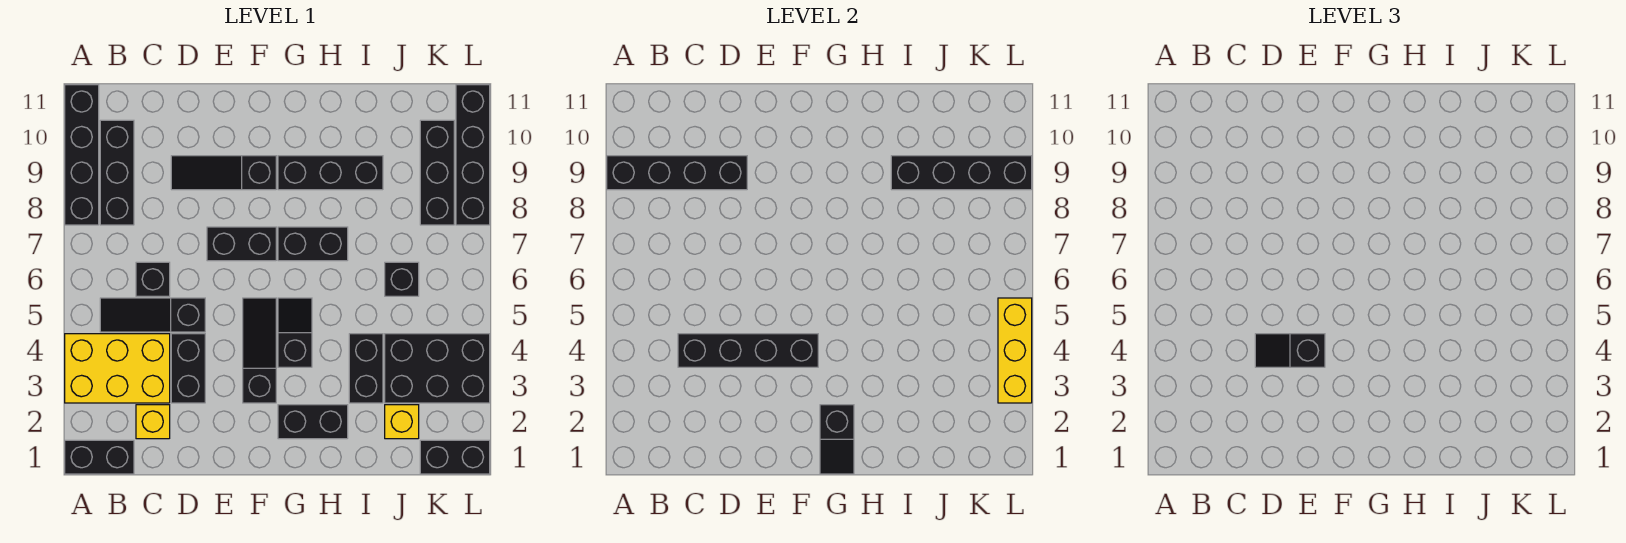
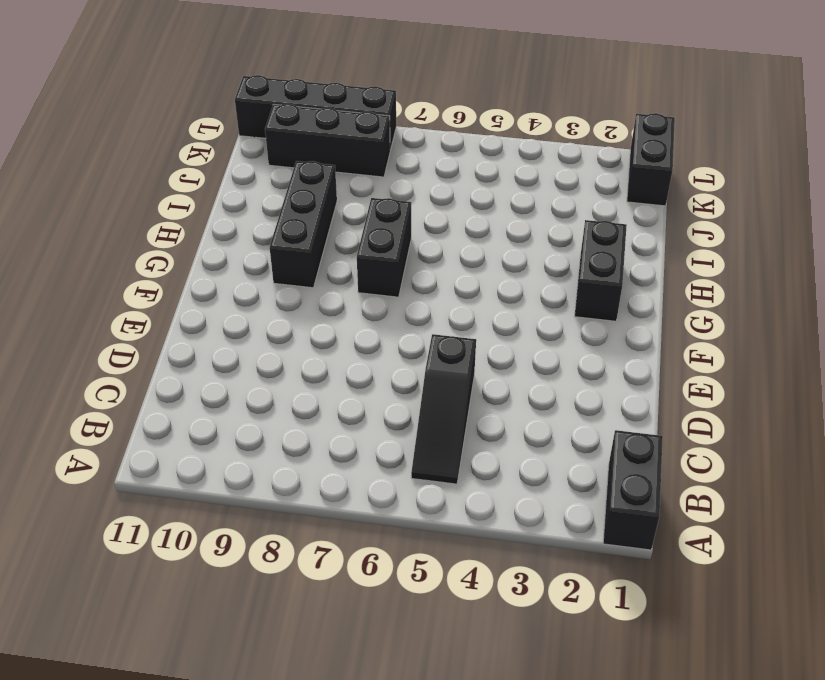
none -> yellow 2x3 brick [65,334,170,403]
none -> black 1x4 brick [65,85,99,225]
none -> black 1x3 brick [100,120,134,225]

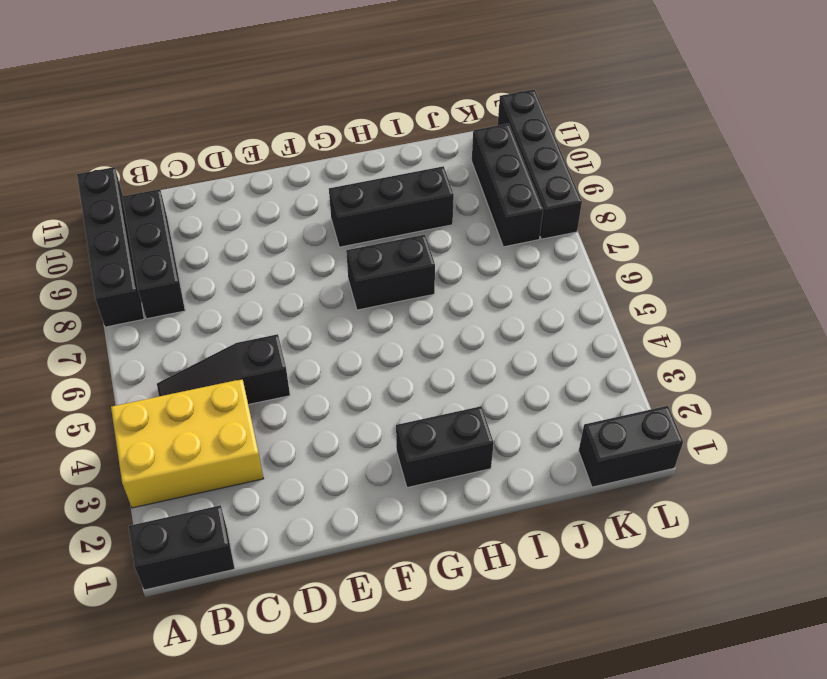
none -> yellow 1x1 brick [136,405,170,439]
none -> black 1x1 brick [136,262,170,296]
none -> black 1x2 brick [171,334,205,403]

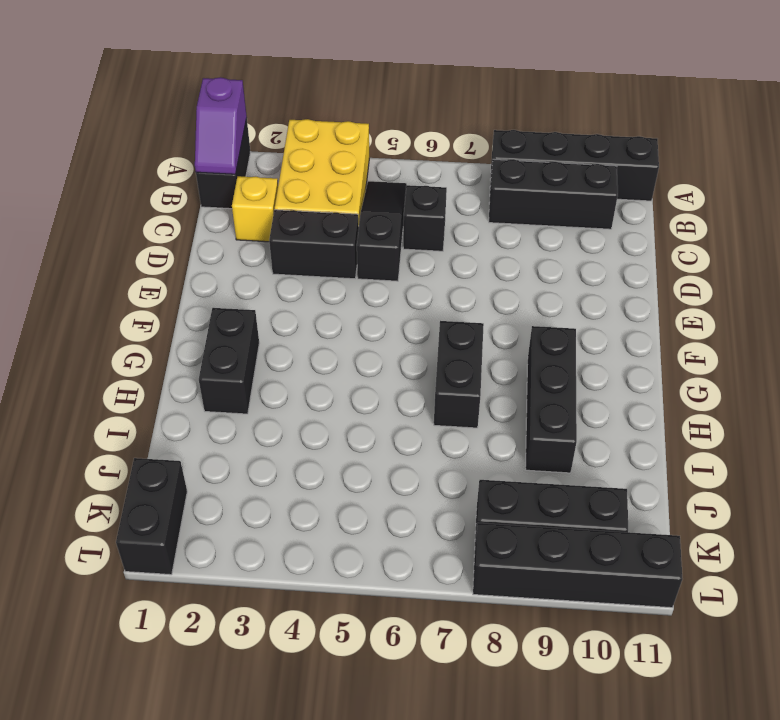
purple 1x2 slope [195,77,247,174] -> none
none -> black 1x3 slope [171,156,276,190]
none -> black 1x2 brick [207,227,276,261]
none -> black 1x3 slope [243,298,276,403]

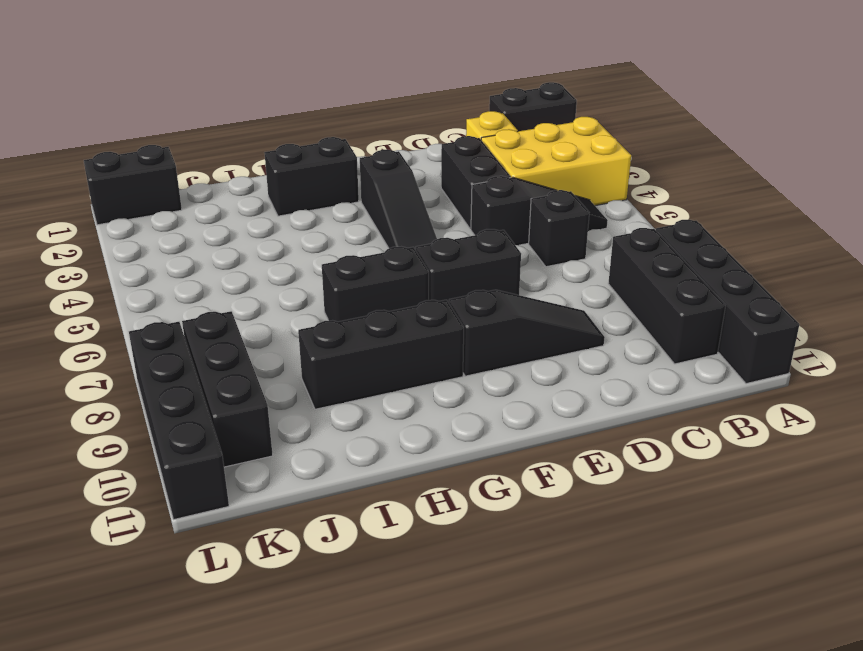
none -> black 1x2 slope [278,298,312,367]
none -> black 1x2 brick [349,334,383,403]
none -> yellow 1x1 brick [385,405,419,439]

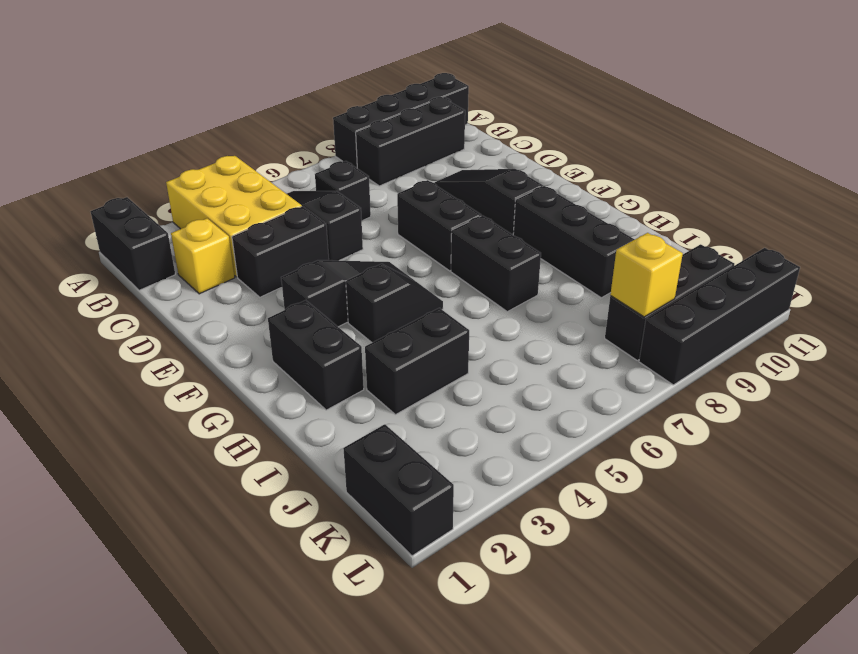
yellow 1x1 brick [610,233,683,317] -> yellow 1x1 brick moved to [385,405,419,439]
none -> black 2x3 brick [385,334,490,403]
none -> black 1x1 brick [385,262,419,296]
none -> black 1x4 brick [607,156,747,190]

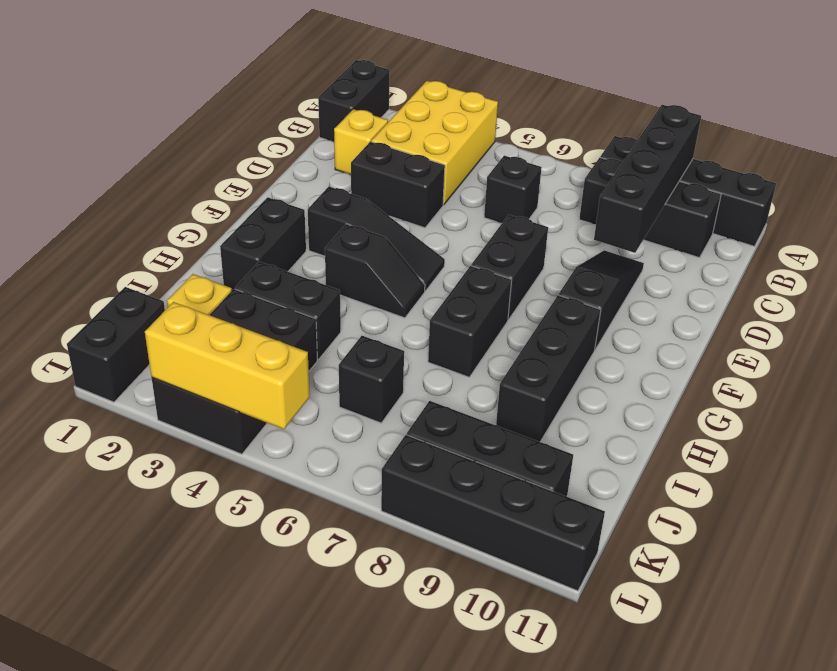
none -> black 1x3 slope [100,298,205,332]
none -> black 1x4 brick [678,334,818,367]
none -> black 1x2 slope [820,405,854,474]

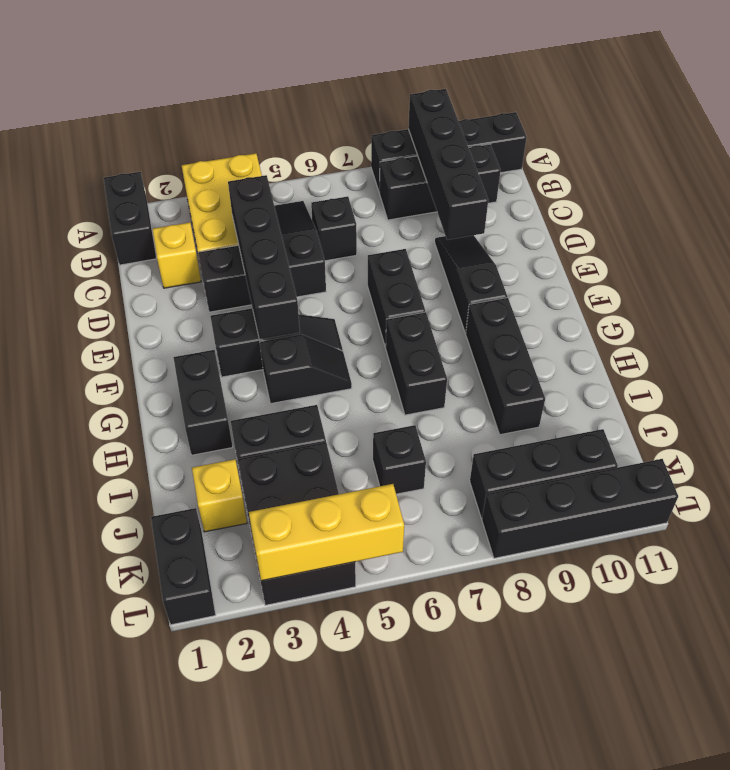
none -> black 1x2 slope [820,405,854,474]
none -> black 1x4 brick [891,156,1032,190]
none -> black 1x2 slope [1255,334,1325,367]

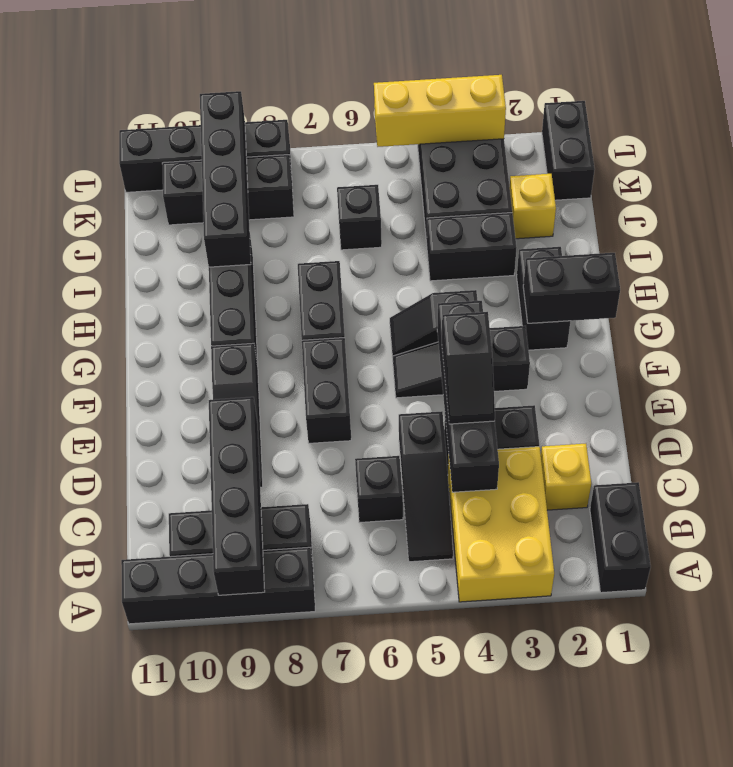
black 1x2 brick [523,253,620,323] -> black 1x2 slope [820,405,854,474]

